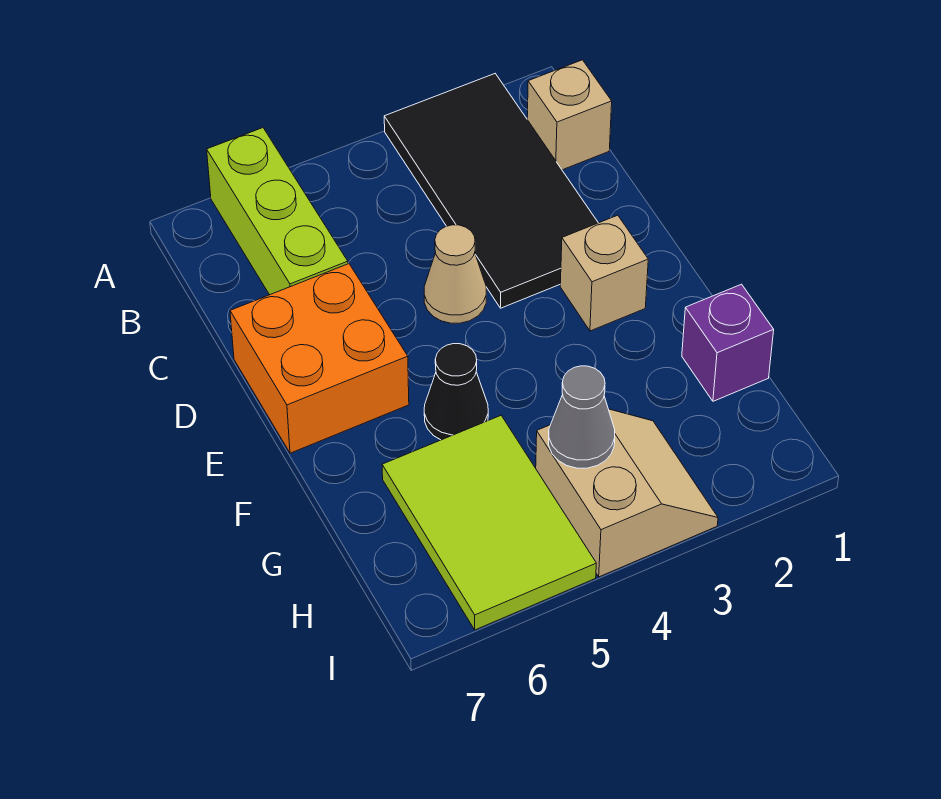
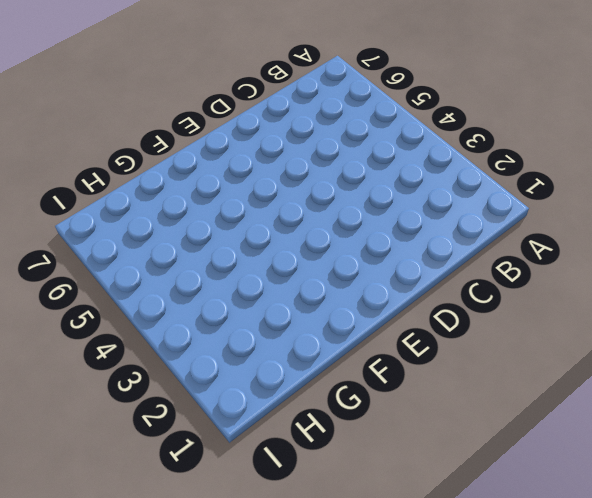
none -> black 2x4 tile [384,74,598,308]
none -> lime 1x3 brick [207,128,348,295]

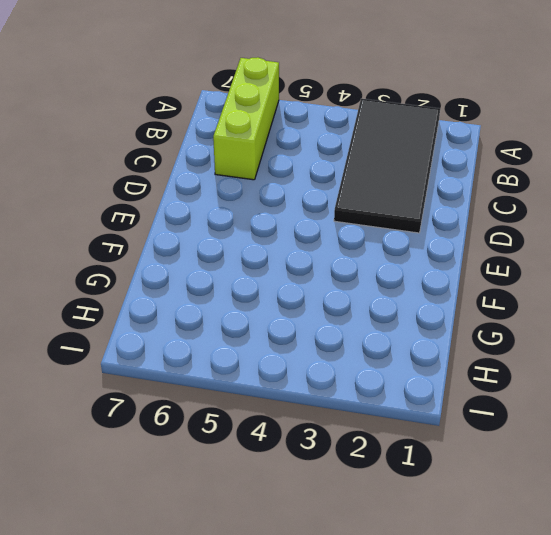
none -> tan 1x1 brick [527,60,612,170]
none -> tan 1x1 cone [424,225,486,323]

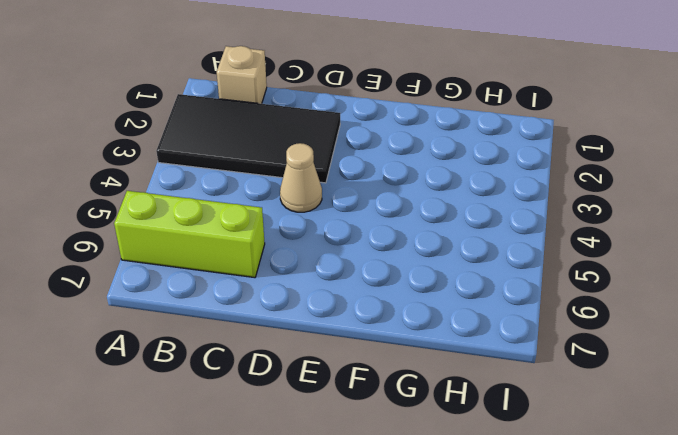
none -> orange 2x2 brick [230,264,409,453]
none -> tan 1x1 brick [560,215,648,331]

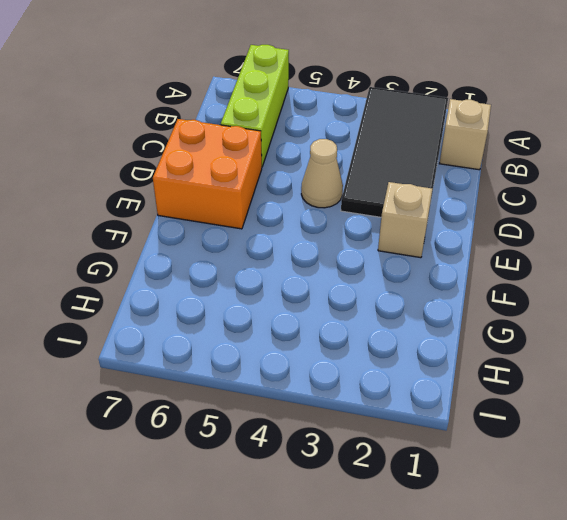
none -> black 1x1 cone [424,344,488,440]
none -> purple 1x1 brick [682,284,774,401]

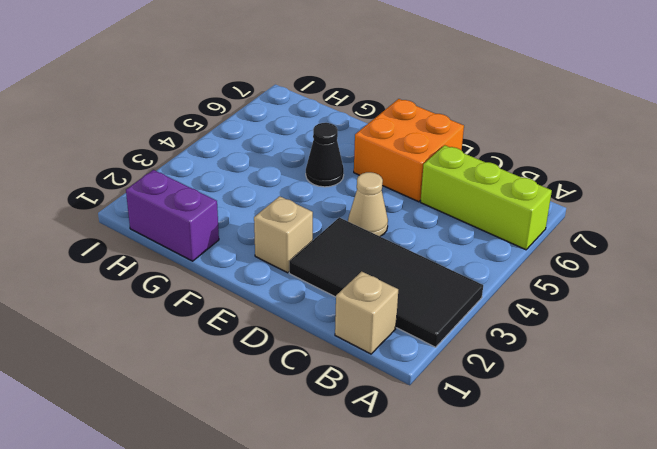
purple 1x2 brick [126,170,219,261] -> purple 1x1 brick [682,284,774,401]
none -> lime 2x3 tile [382,416,596,630]
none -> tan 2x2 slope [536,409,718,577]

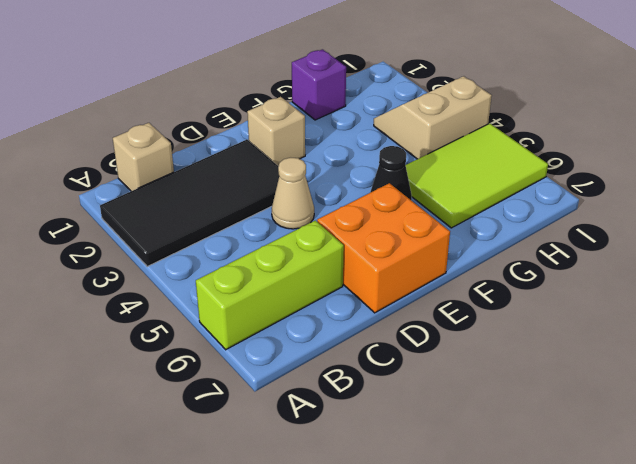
none -> grey 1x1 cone [549,366,615,468]

